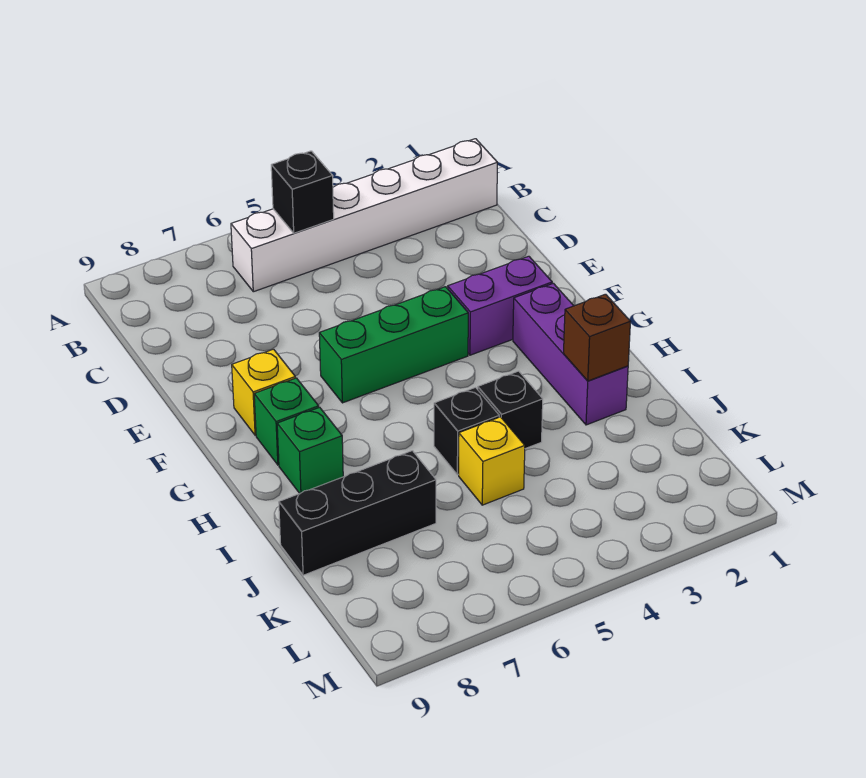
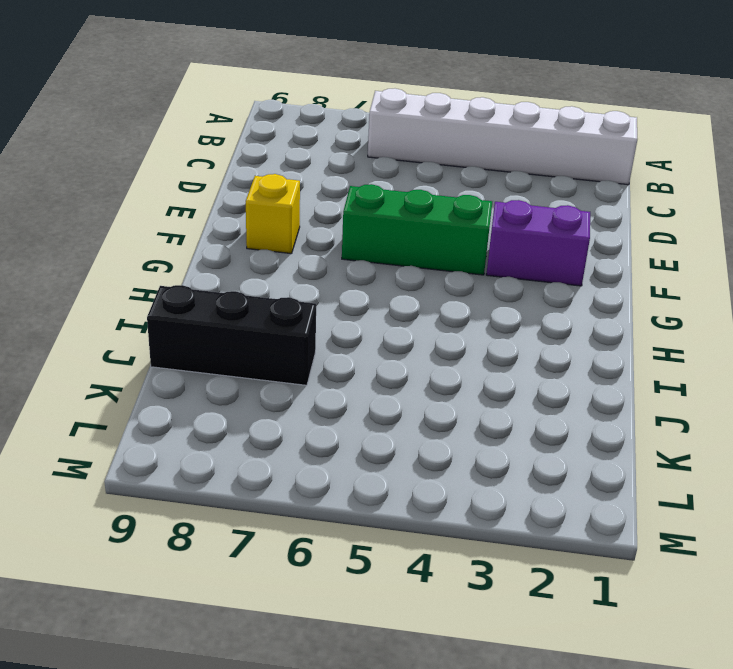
none -> purple 1x3 brick [513,283,628,425]
none -> green 1x1 brick [254,378,319,465]
none -> green 1x1 brick [277,407,343,493]

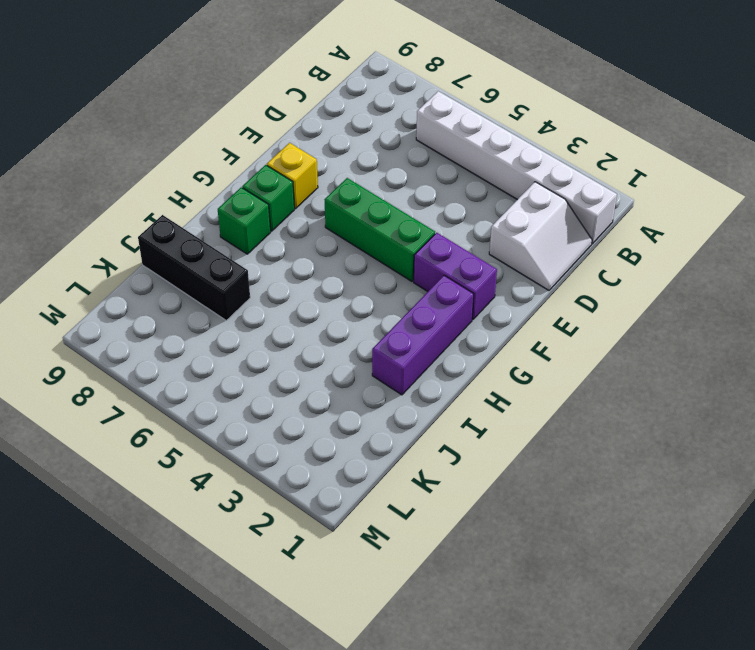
white 2x2 slope [489,182,592,290] -> none
none -> black 1x1 brick [478,371,543,449]
none -> black 1x1 brick [434,387,499,475]
none -> yellow 1x1 brick [459,417,525,505]

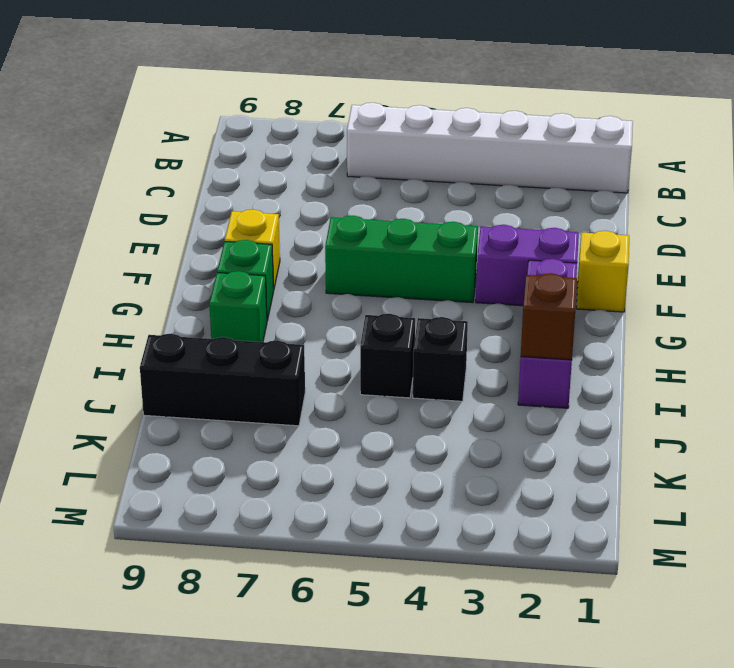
yellow 1x1 brick [576,231,629,312] -> yellow 1x1 brick moved to [459,417,525,505]
none -> black 1x1 brick [271,151,334,233]

